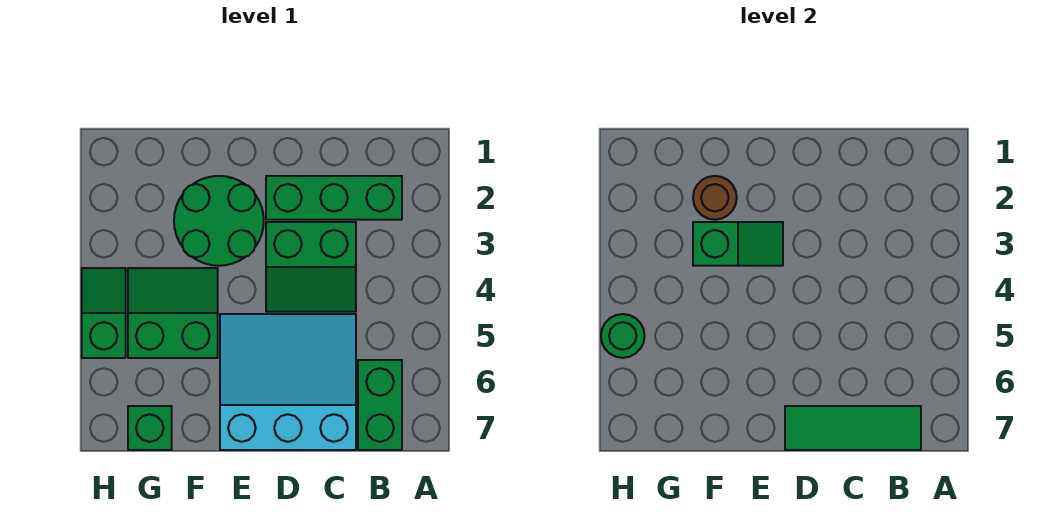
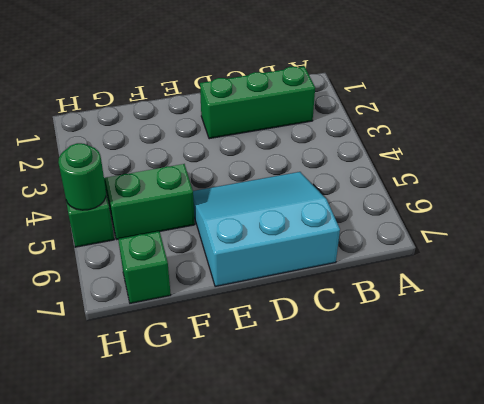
none -> green 1x2 brick [358,360,402,450]
none -> green 2x2 slope [266,222,356,312]
none -> green 2x2 round brick [174,176,264,266]

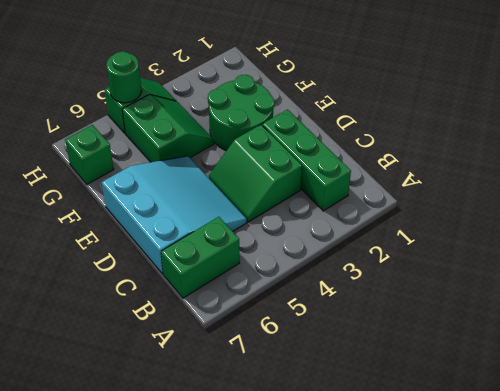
none -> green 1x3 tile [785,406,921,450]
none -> green 1x2 slope [693,222,783,266]
none -> brown 1x1 round brick [693,176,737,220]

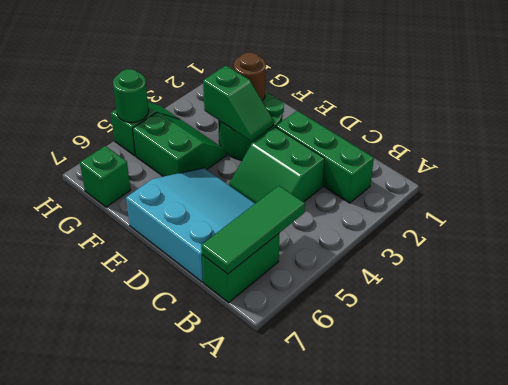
green 1x3 tile [201,186,305,274] -> green 1x3 tile turned to [785,406,921,450]

